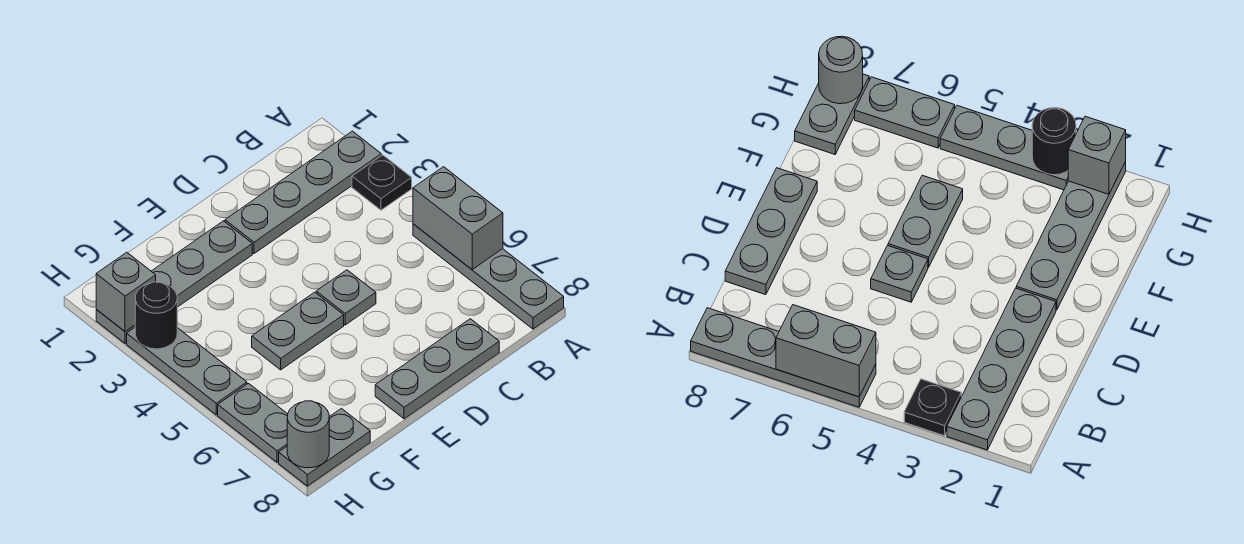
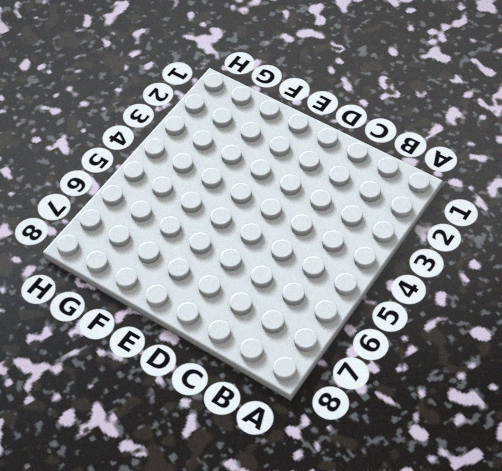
none -> grey 1x4 plate [225,131,381,254]
none -> black 1x1 plate [352,155,412,210]
none -> grey 1x4 plate [413,224,564,329]

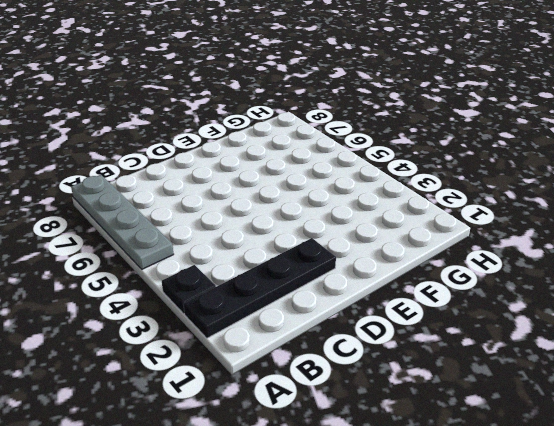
black 1x4 plate [184,238,336,338] -> grey 1x4 plate [225,131,381,254]
none -> grey 1x3 plate [375,319,499,419]
none -> grey 1x1 plate [316,270,376,325]
none -> grey 1x4 plate [96,221,252,343]

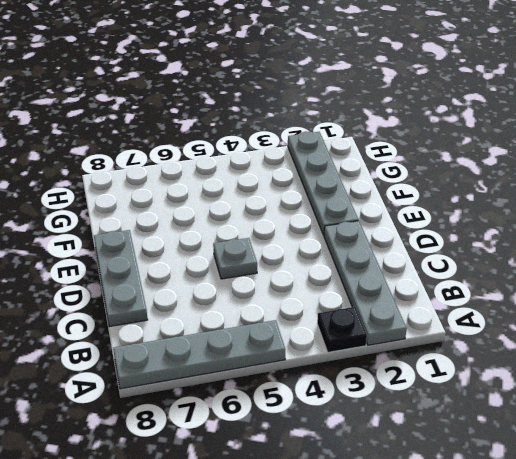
none -> grey 1x2 plate [252,292,344,370]
none -> grey 1x2 plate [279,408,370,486]
none -> grey 1x3 plate [127,328,247,415]

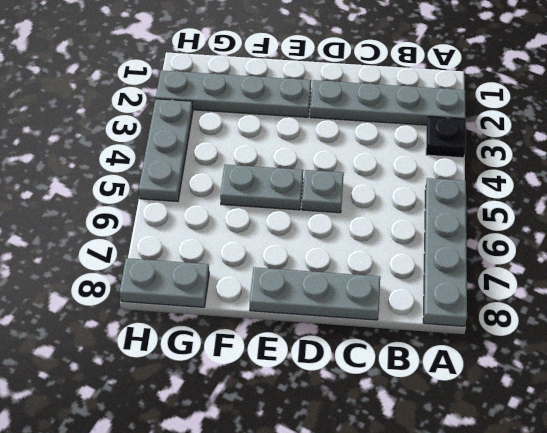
none -> grey 1x2 plate [218,383,288,462]
none -> grey 1x2 brick [413,167,503,269]
none -> grey 1x1 brick [96,252,156,332]

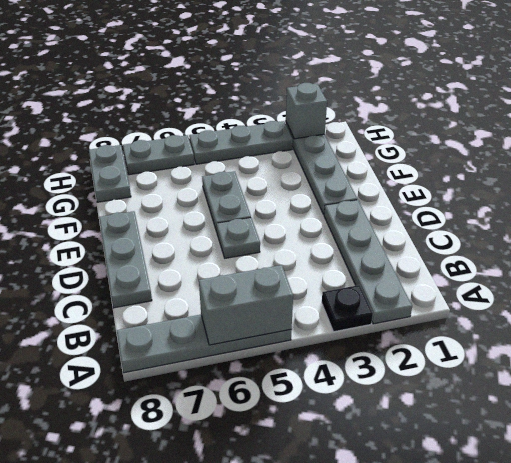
none -> black 1x1 round brick [135,282,177,349]
none -> grey 1x1 round brick [287,401,329,468]

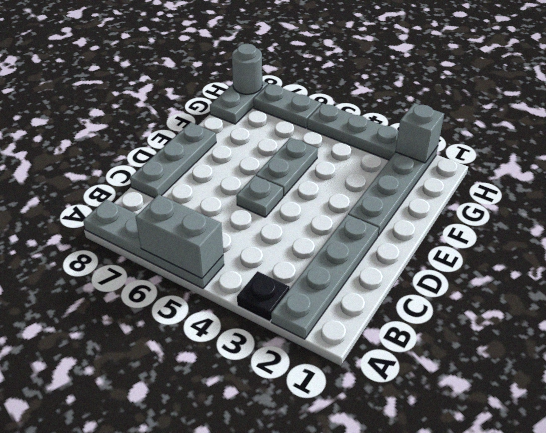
none -> black 1x1 round brick [135,282,177,349]

